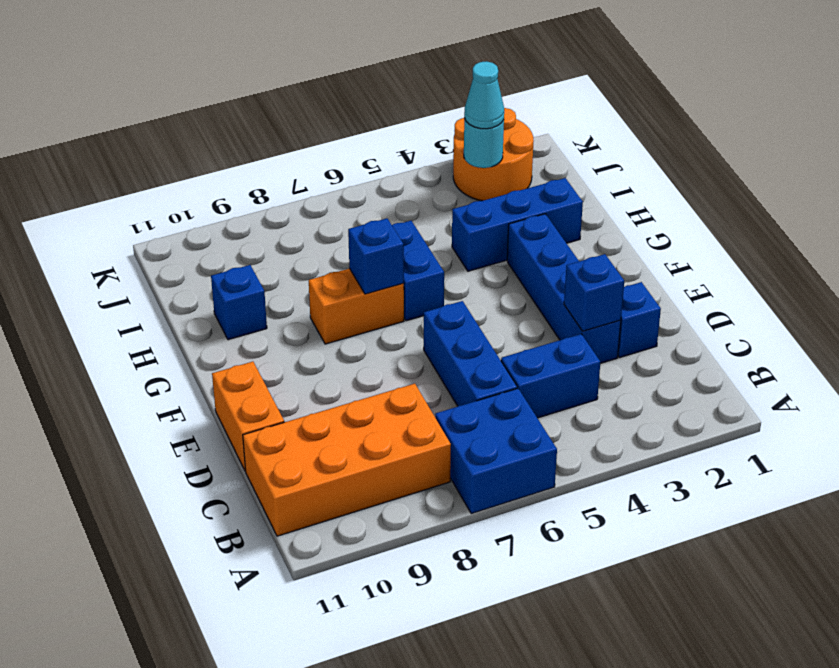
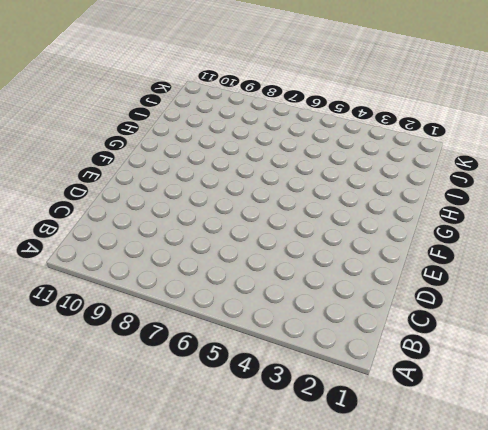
none -> blue 2x2 brick [435,388,557,514]
none -> orange 2x4 brick [243,384,451,536]
none -> blue 1x2 brick [501,334,600,418]

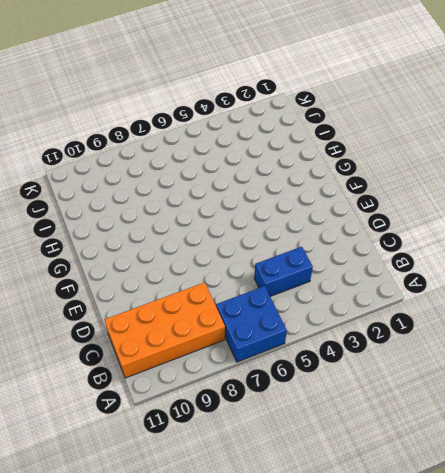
none -> blue 1x3 brick [424,301,517,406]
none -> blue 1x1 brick [618,282,661,357]
none -> blue 1x4 brick [507,214,621,363]

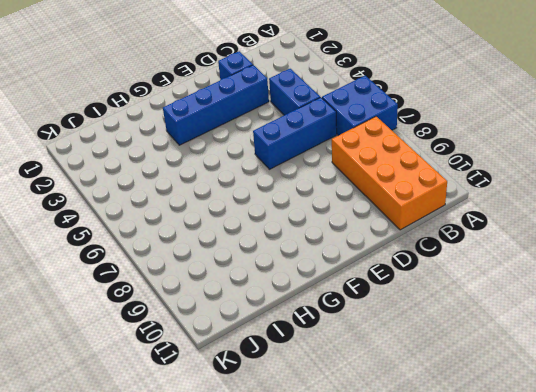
none -> orange 1x2 brick [212,362,284,471]
none -> blue 1x2 brick [392,221,444,321]
none -> orange 1x2 brick [309,268,404,344]

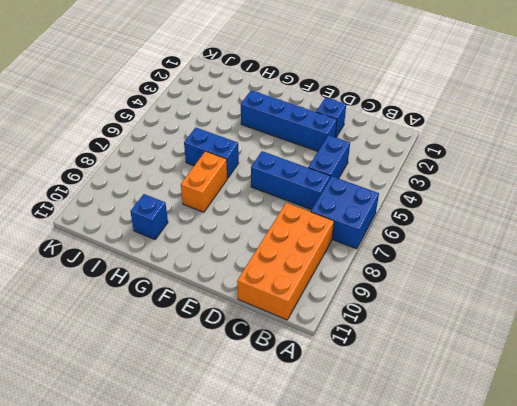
none -> orange 1x2 brick [212,362,284,471]
none -> blue 1x3 brick [452,178,583,271]
none -> orange 2x2 round brick [453,108,533,201]

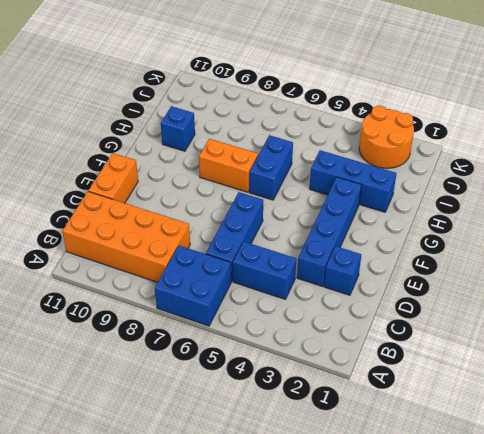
none -> blue 1x1 brick [564,254,624,331]
none -> blue 1x1 brick [348,218,404,294]
none -> cyan 1x1 round brick [464,118,504,168]

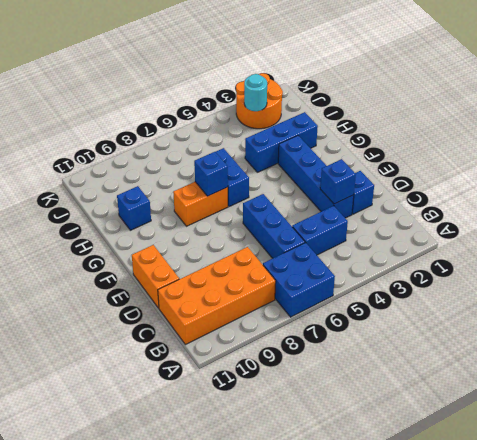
none -> cyan 1x1 cone [464,61,504,129]

